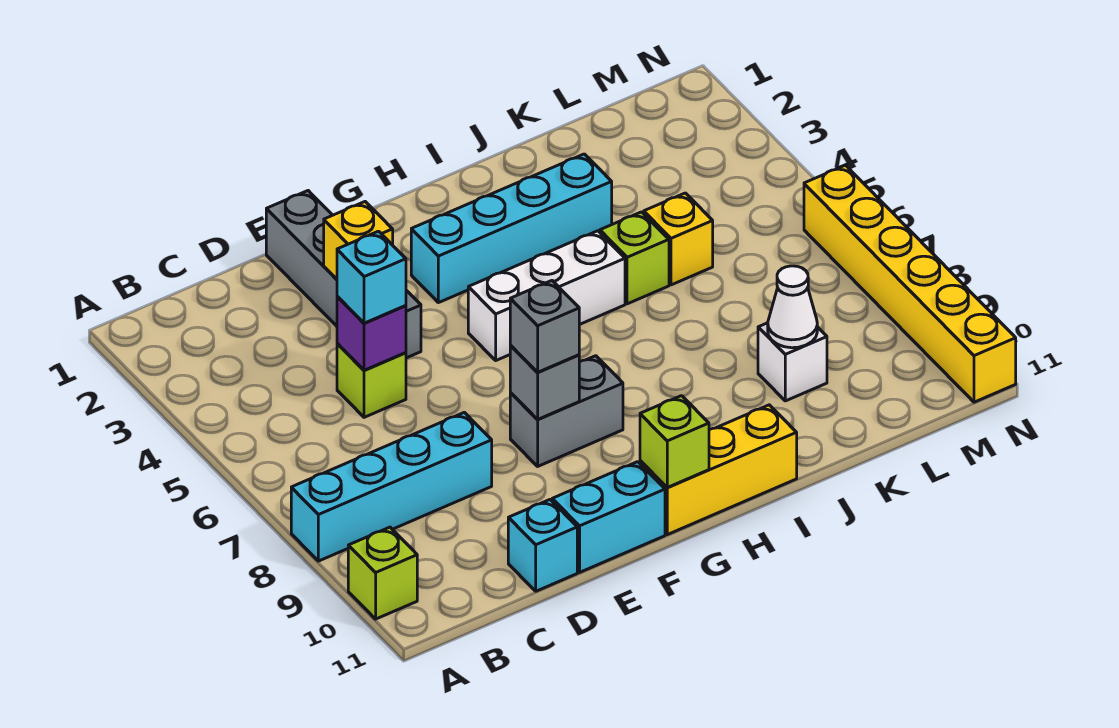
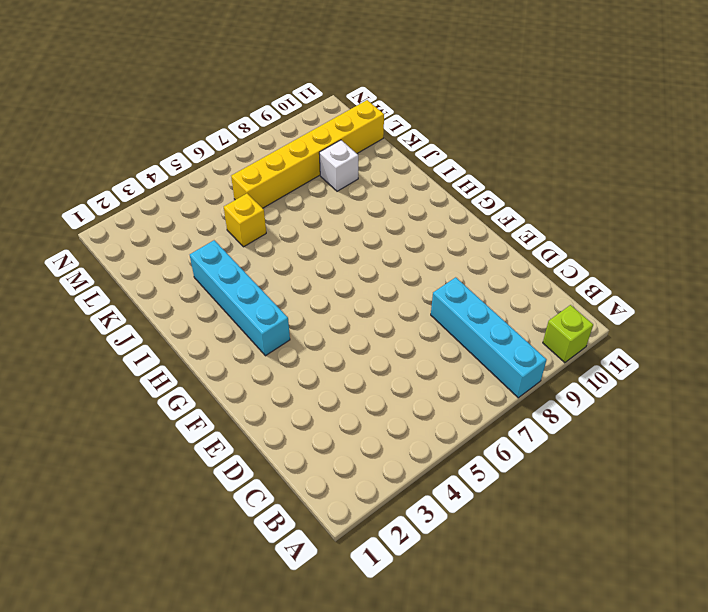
yellow 1x6 brick [231,100,384,208] -> yellow 1x6 brick moved to [804,165,1016,402]
none -> lime 1x1 brick [337,343,406,417]
none -> cyan 1x1 brick [508,500,577,591]
none -> grey 1x4 brick [266,191,421,358]

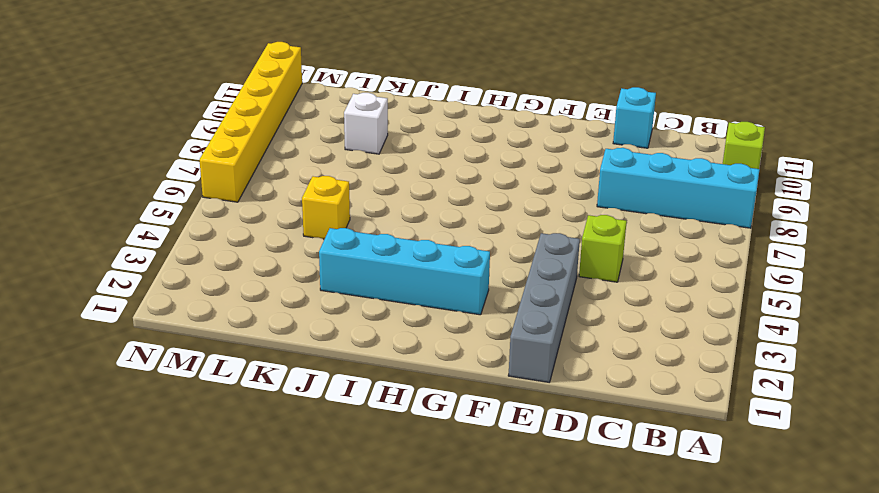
none -> cyan 1x2 brick [552,462,665,572]
none -> grey 1x2 brick [510,356,623,466]
none -> white 1x3 brick [468,231,625,360]

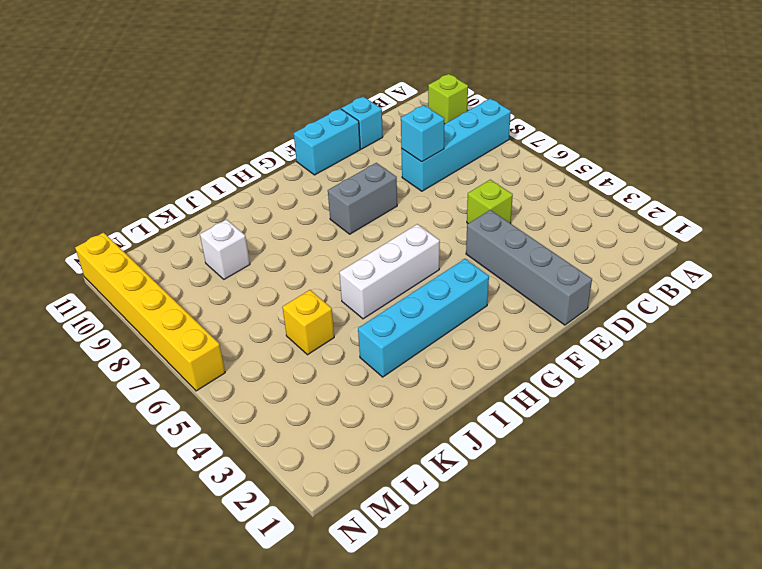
cyan 1x1 brick [401,105,444,162] -> cyan 1x1 brick moved to [337,231,406,323]
none -> yellow 1x3 brick [640,405,797,535]
none -> lime 1x1 brick [600,212,669,304]
none -> purple 1x1 brick [337,296,406,370]

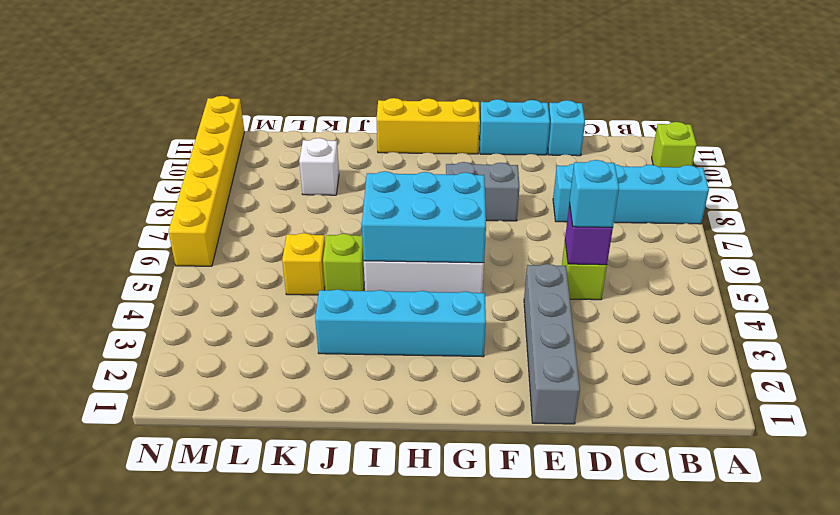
cyan 2x3 brick [362,171,486,263] -> none
none -> yellow 1x1 brick [324,202,393,279]
none -> grey 1x1 brick [510,346,579,420]
none -> lime 1x1 brick [640,396,709,487]

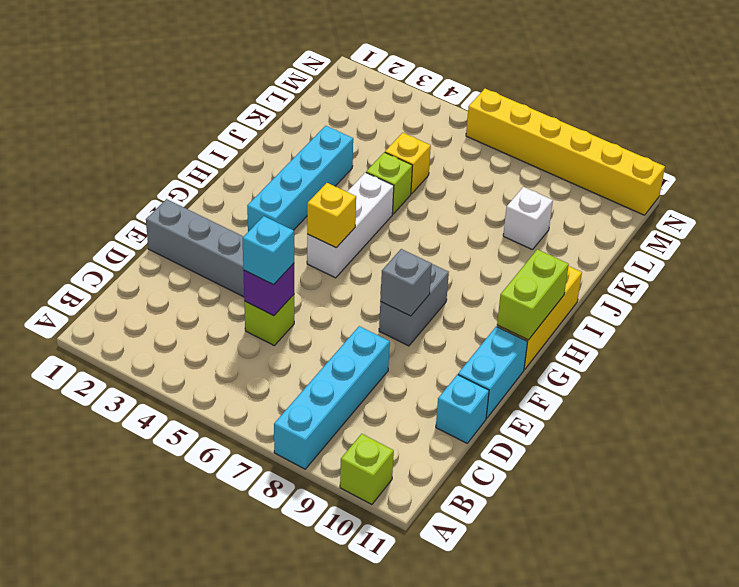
yellow 1x1 brick [307,183,356,248] -> yellow 1x1 brick moved to [324,202,393,279]
lime 1x2 brick [497,249,569,340] -> lime 1x1 brick [640,396,709,487]
none -> white 1x1 cone [768,266,817,348]
none -> grey 1x1 brick [510,281,579,372]

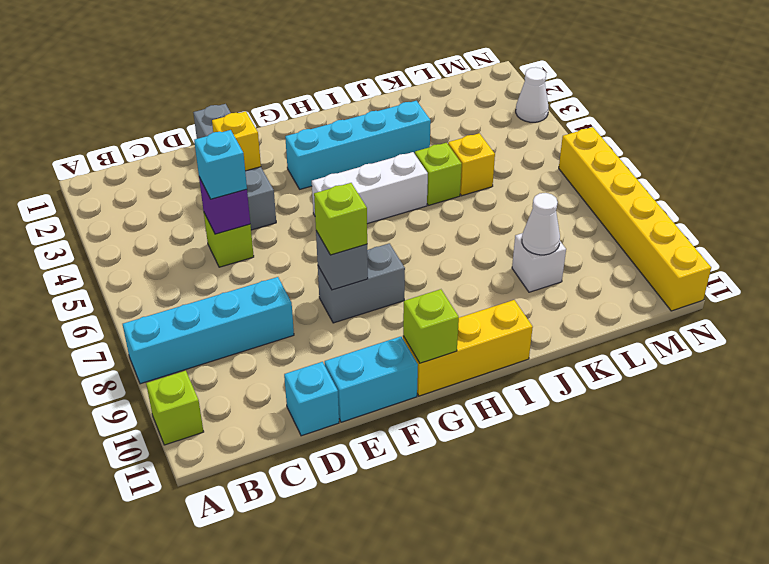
lime 1x1 brick [314,183,367,255] -> grey 1x1 brick [510,281,579,372]
white 1x1 cone [516,67,549,122] -> none

